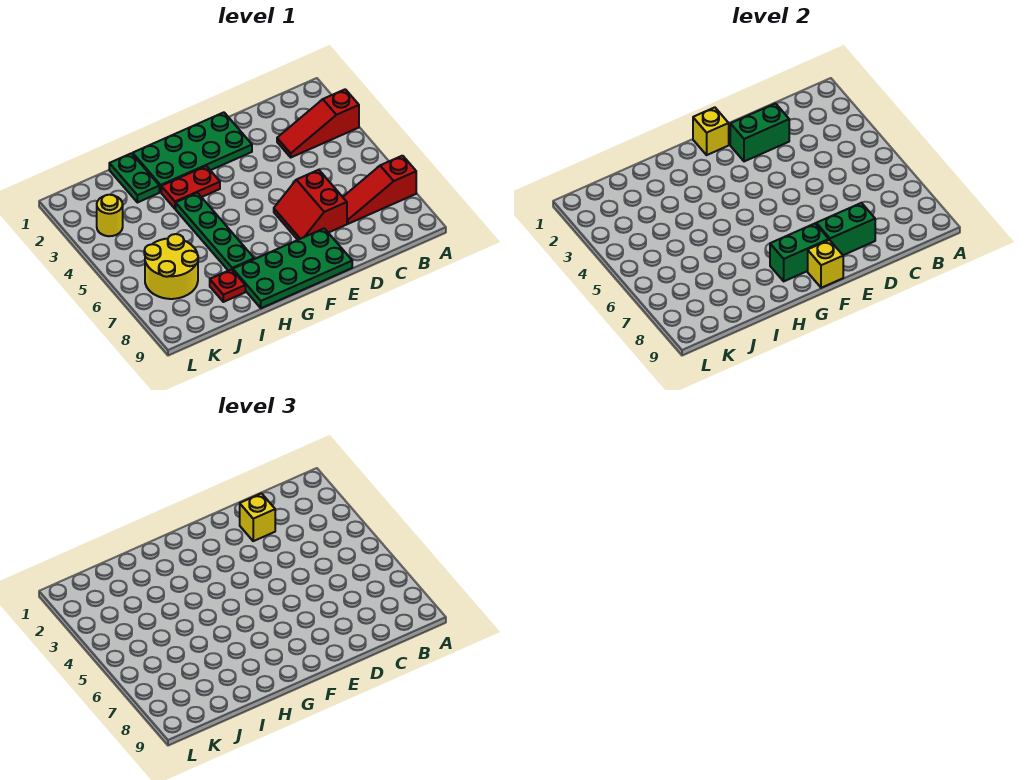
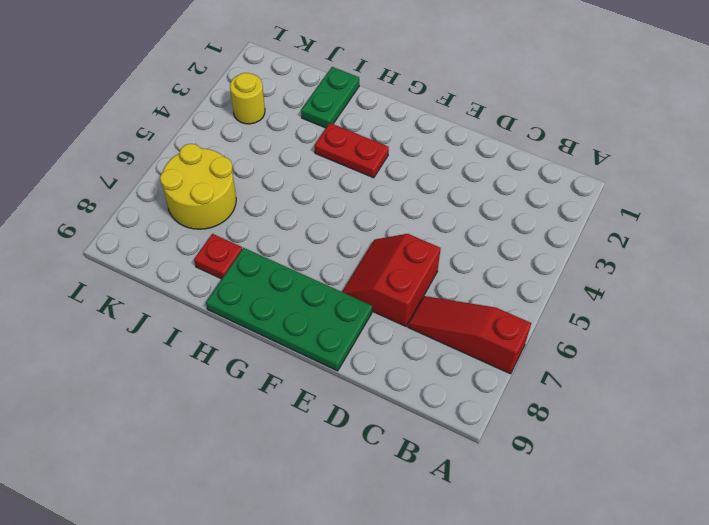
none -> red 1x3 slope [277,89,359,157]
none -> green 2x4 plate [133,112,252,192]
none -> green 1x4 plate [176,193,254,271]

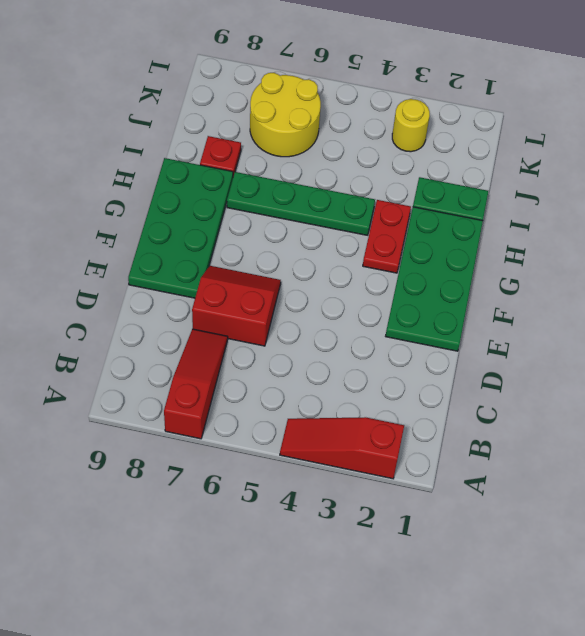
red 1x3 slope [280,417,404,479] -> red 1x3 slope turned to [277,89,359,157]
none -> green 1x2 brick [730,103,789,161]
none -> green 1x2 brick [816,203,875,255]
none -> yellow 1x1 brick [693,107,729,155]

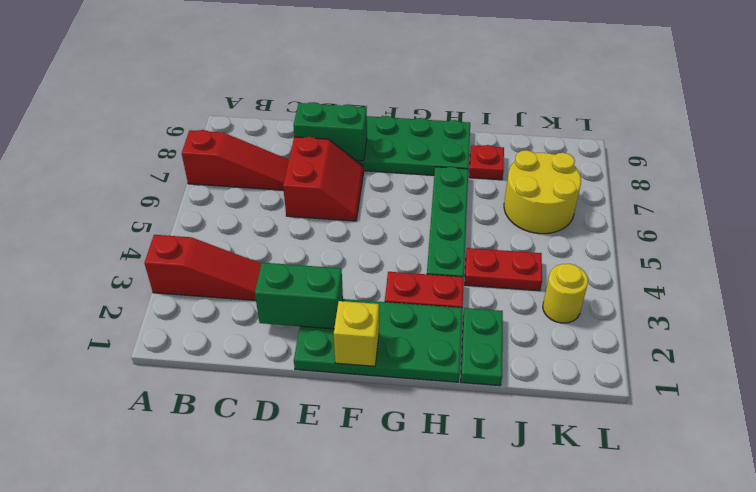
red 1x2 plate [465,248,542,291] -> none
none -> green 1x2 brick [770,224,829,281]
none -> yellow 1x1 brick [808,240,843,288]
none -> yellow 1x1 brick [240,493,275,541]

